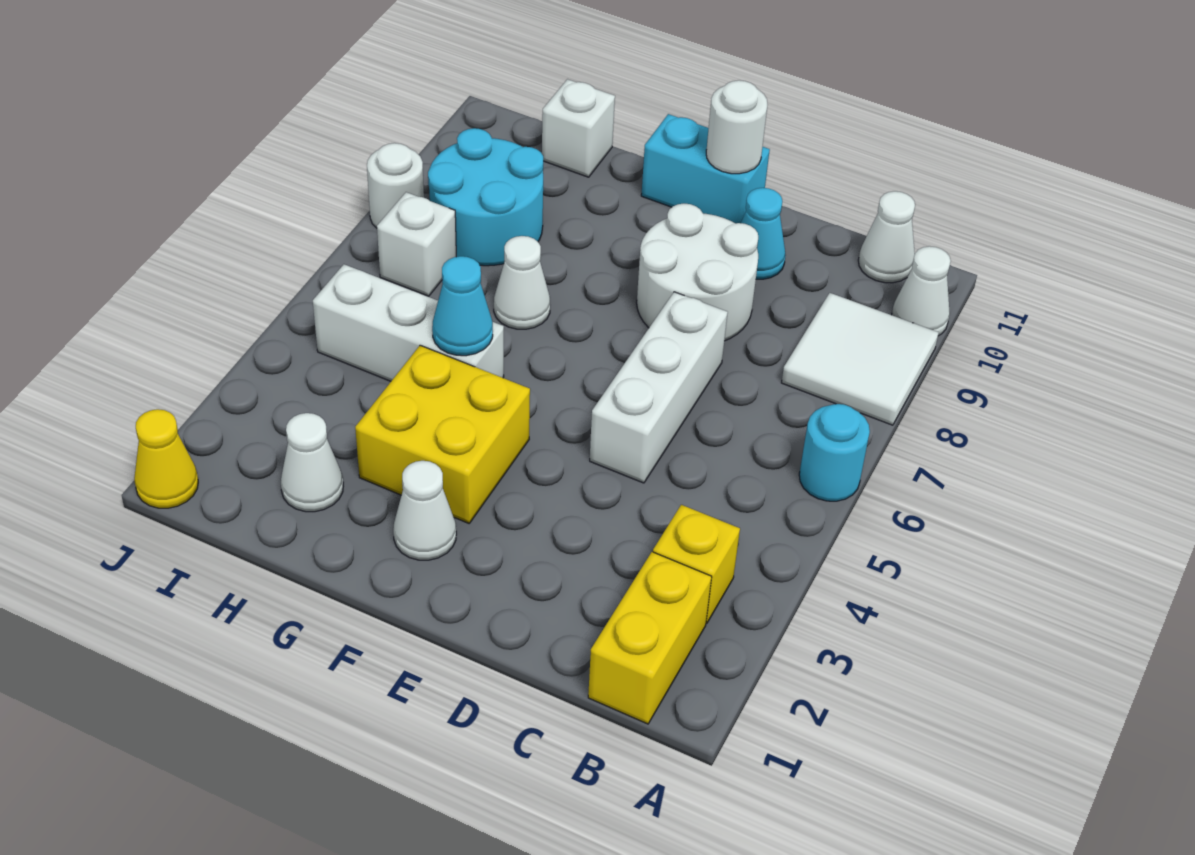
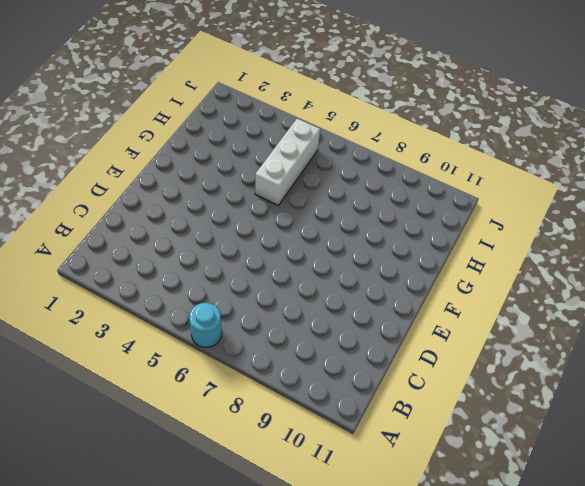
none -> white 2x2 tile [782,293,939,425]
none -> white 1x1 cone [892,246,951,336]
none -> yellow 1x2 brick [588,552,712,724]

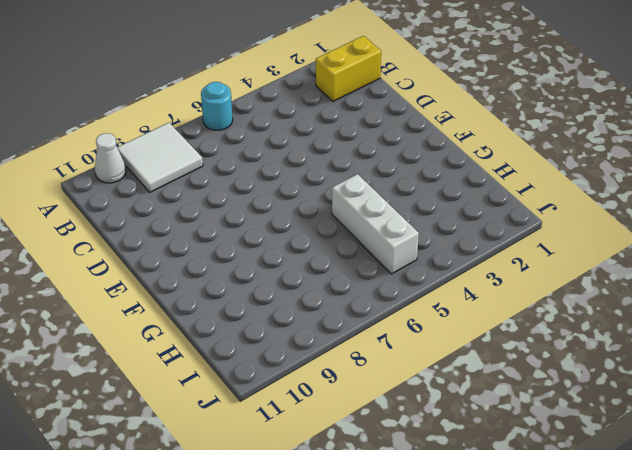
none -> yellow 1x1 brick [653,505,740,623]
none -> white 1x1 cone [858,191,915,283]
none -> white 1x3 brick [590,292,728,483]

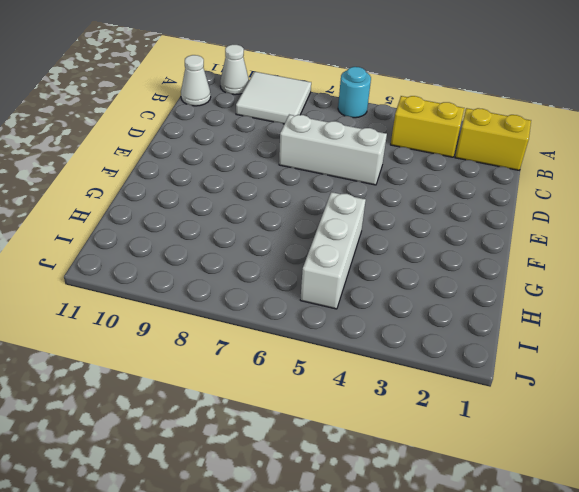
yellow 1x2 brick [391,96,464,157] -> yellow 1x1 brick [653,505,740,623]
none -> white 2x2 round brick [637,204,758,341]
none -> cyan 1x1 cone [741,188,786,279]
none -> cyan 1x2 brick [641,114,770,223]

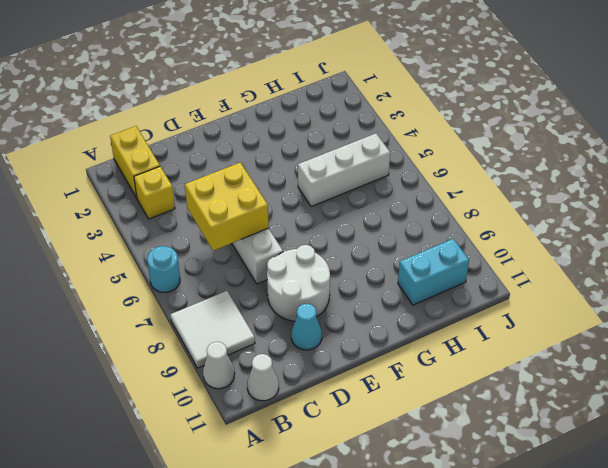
yellow 2x2 brick [185,162,269,251] -> yellow 2x2 brick moved to [355,345,530,523]
cyan 1x2 brick [398,239,469,305] -> cyan 1x2 brick moved to [641,114,770,223]
none -> white 1x1 cone [393,461,456,560]
none -> white 1x1 cone [494,236,550,329]
none -> white 1x1 cone [281,413,343,512]

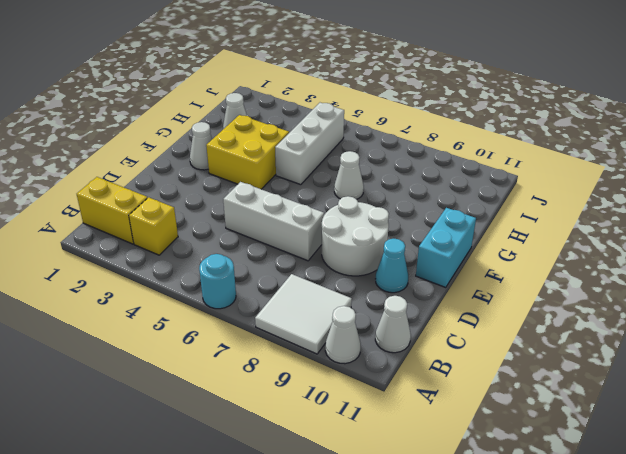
none -> cyan 2x2 round brick [428,128,543,266]
none -> white 1x1 brick [542,79,615,177]
none -> white 1x1 brick [377,192,456,296]

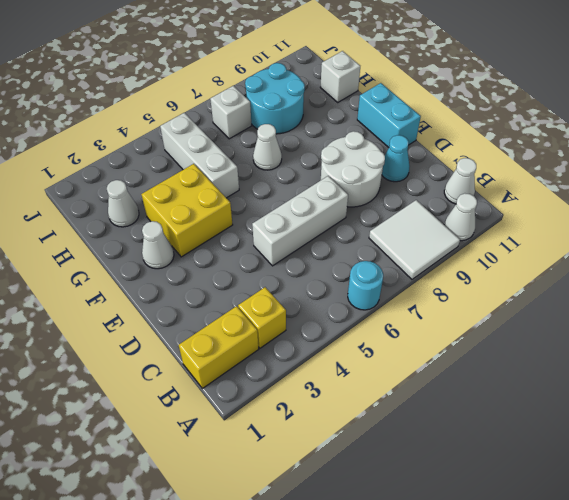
none -> yellow 1x1 cone [134,409,198,508]
none -> white 1x1 round brick [367,143,424,228]
none -> white 1x1 round brick [706,80,767,174]

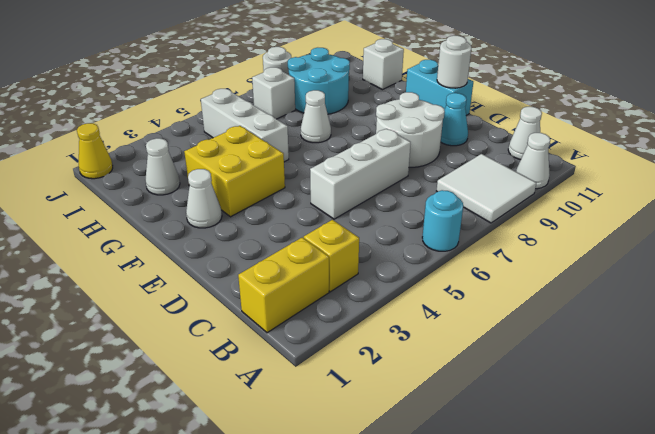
none -> cyan 1x1 cone [432,256,493,356]

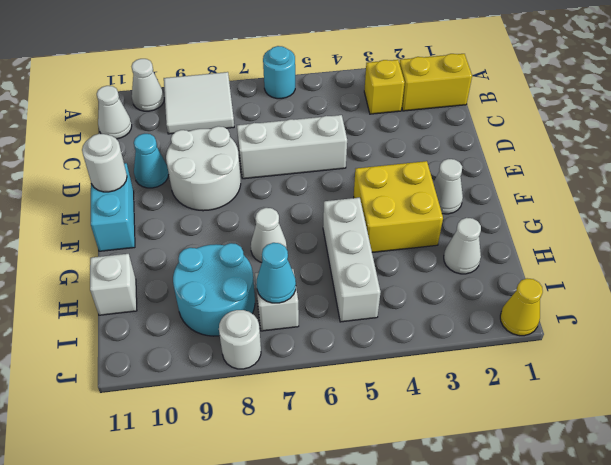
cyan 1x1 cone [256,243,296,303] -> cyan 1x1 cone moved to [432,256,493,356]

